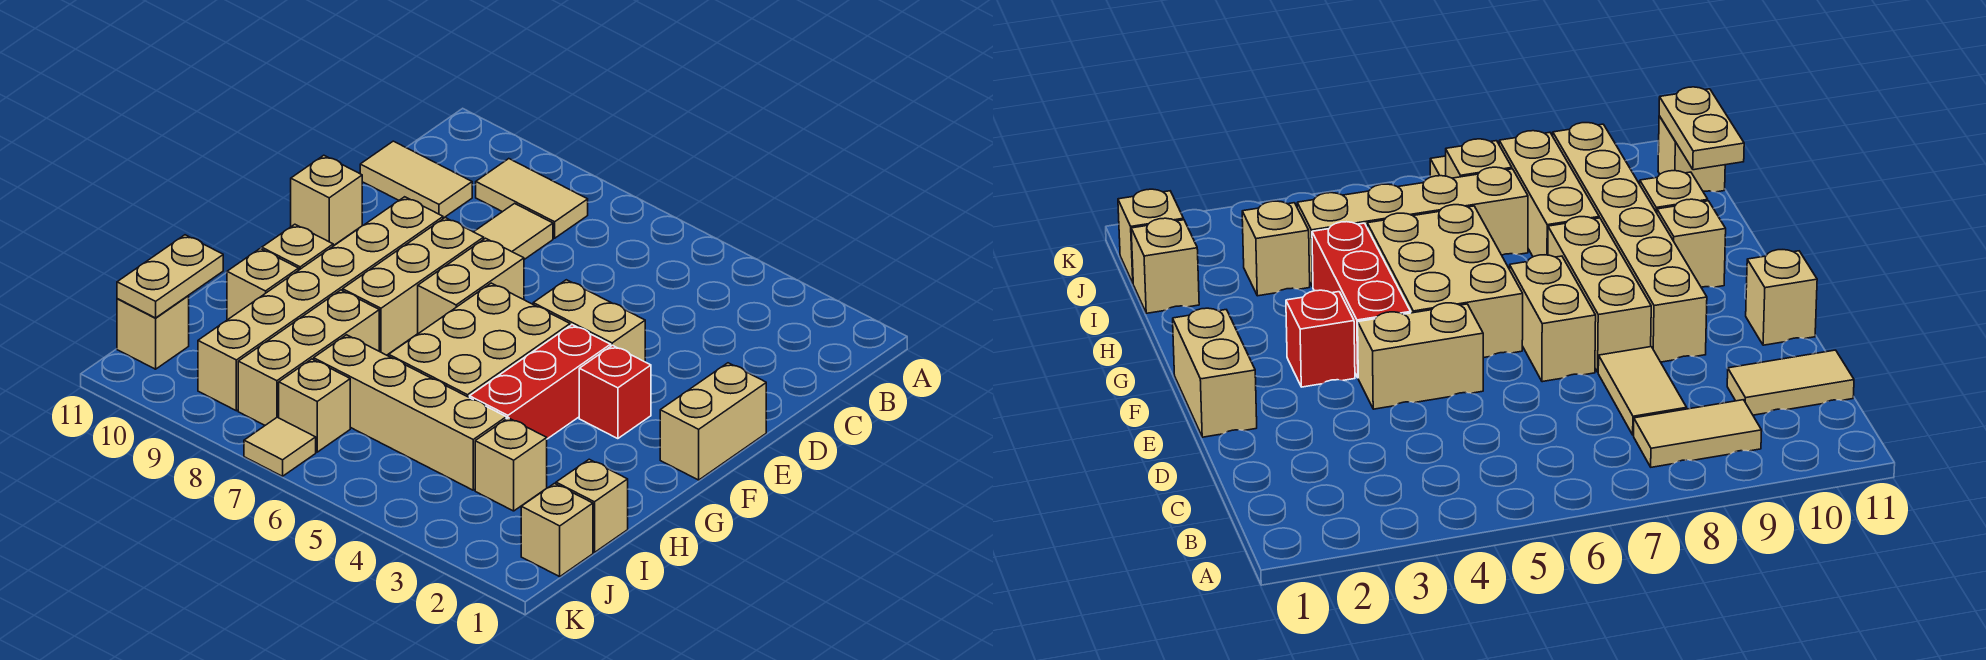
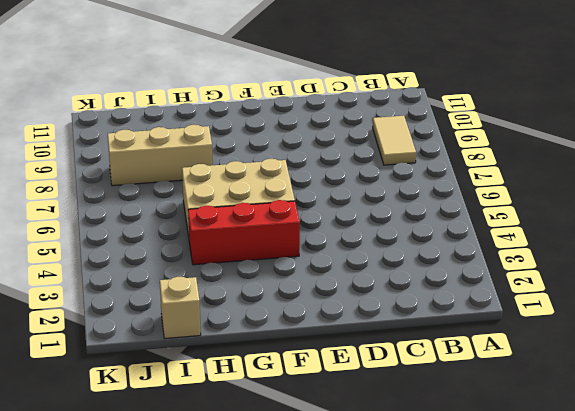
none -> tan 1x2 tile [474,203,553,259]
none -> tan 1x2 tile [360,141,472,218]
none -> tan 1x2 brick [660,363,766,480]

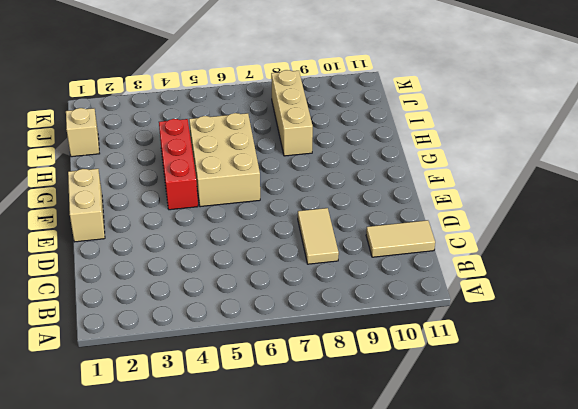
none -> tan 1x2 tile [476,159,588,238]
none -> tan 1x2 brick [533,280,645,362]
none -> tan 1x2 brick [418,238,524,334]

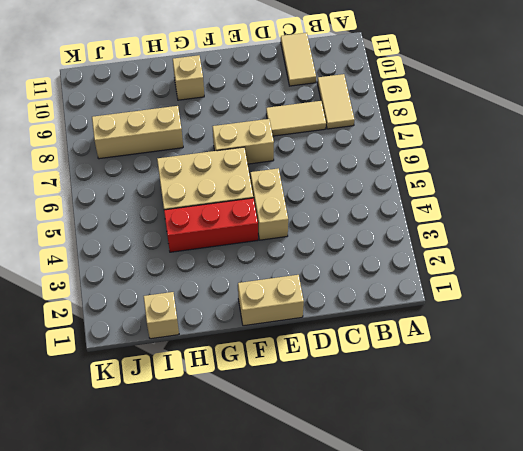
none -> tan 1x3 brick [343,218,484,355]
none -> tan 1x6 brick [198,197,443,411]
none -> tan 1x1 brick [291,155,362,246]

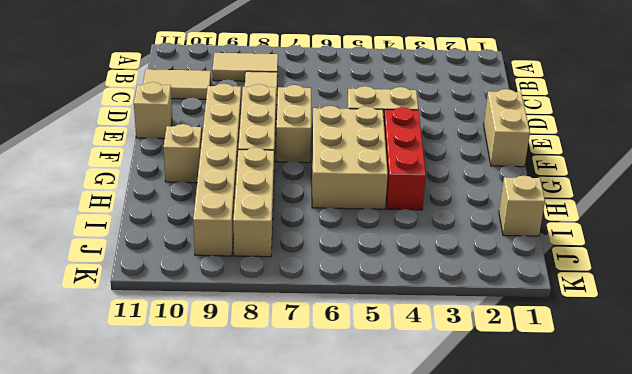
none -> red 1x1 brick [579,345,651,439]
none -> tan 1x1 brick [227,249,299,320]
none -> tan 1x1 brick [475,418,547,511]

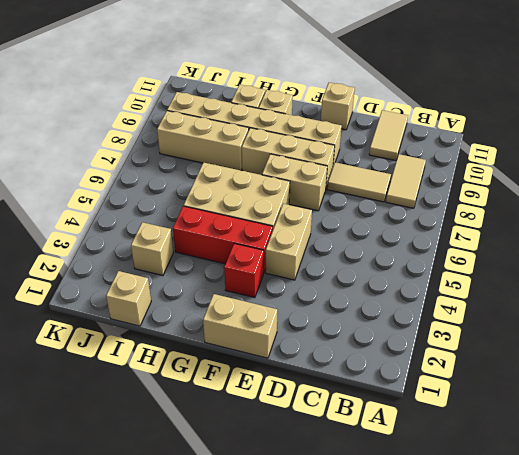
none -> tan 1x4 brick [314,335,506,490]
none -> tan 1x1 brick [521,483,593,577]
none -> tan 1x1 brick [279,359,350,452]

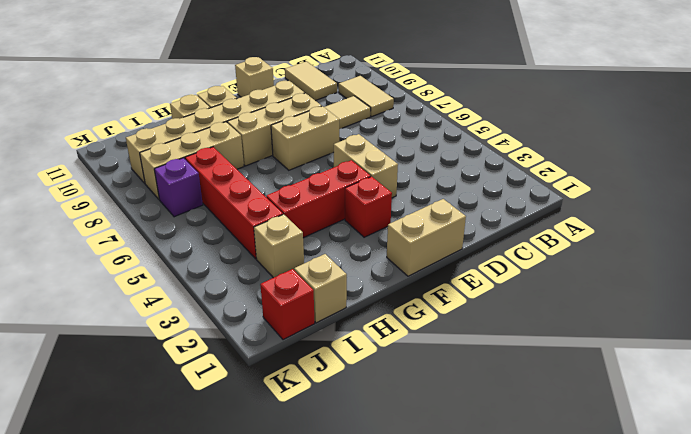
red 1x4 brick [185,147,283,259] -> tan 1x4 brick [314,335,506,490]
red 1x1 brick [260,269,315,340] -> tan 1x1 brick [521,483,593,577]
purple 1x1 brick [154,158,203,217] -> tan 1x1 brick [279,359,350,452]
none -> tan 2x3 brick [389,283,570,398]
none -> tan 1x1 brick [117,296,189,369]
none -> tan 1x1 tile [244,417,316,476]

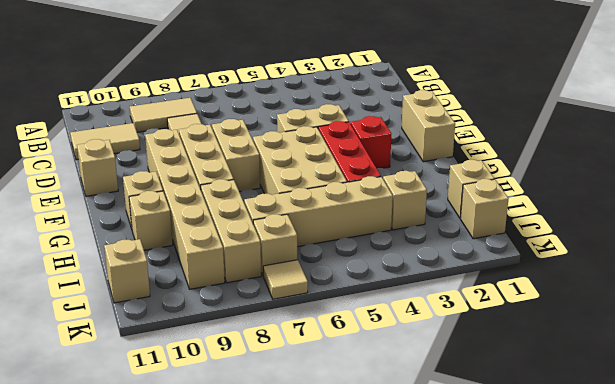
none -> tan 1x2 plate [117,235,223,318]

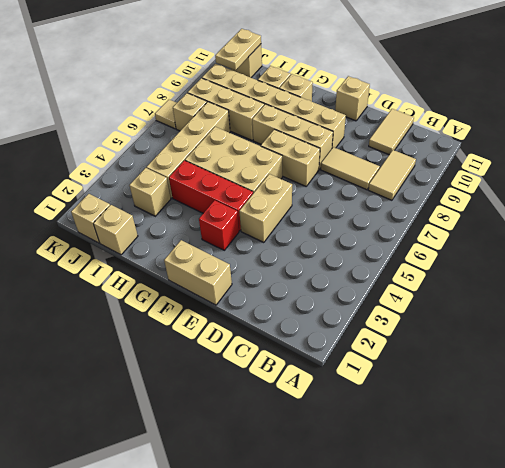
tan 1x2 plate [215,29,261,70] -> tan 1x2 plate turned to [117,235,223,318]

